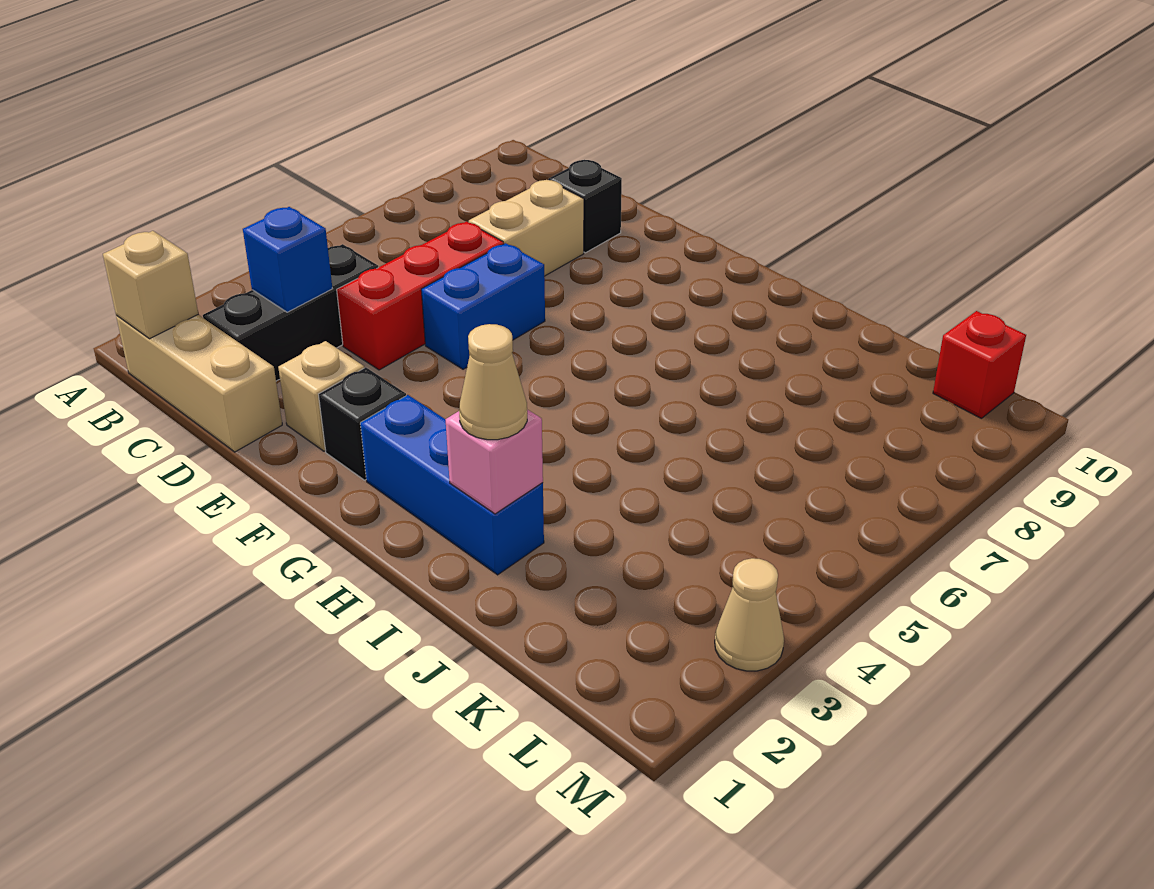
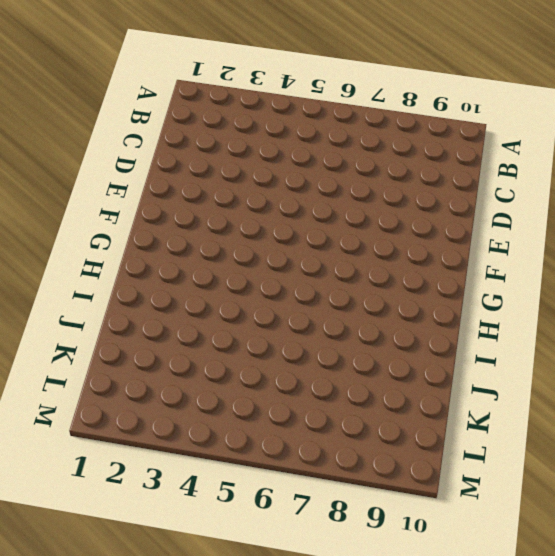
none -> tan 1x3 brick [116,315,282,452]
none -> black 1x3 brick [203,244,378,381]
none -> red 1x3 brick [337,221,504,370]

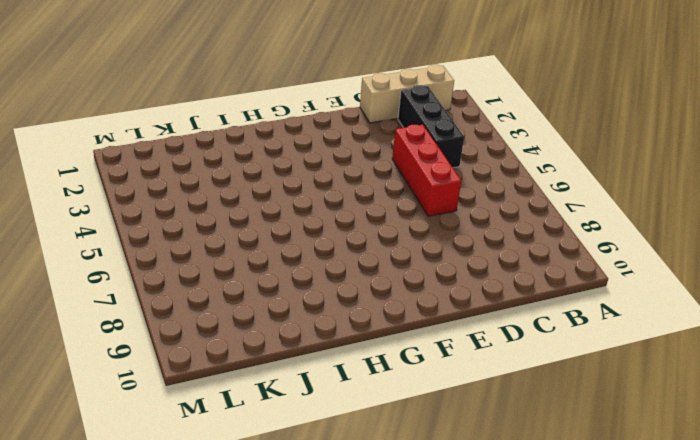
none -> tan 1x2 brick [469,180,584,276]
none -> black 1x1 brick [549,160,622,253]
none -> tan 1x1 brick [278,341,364,451]

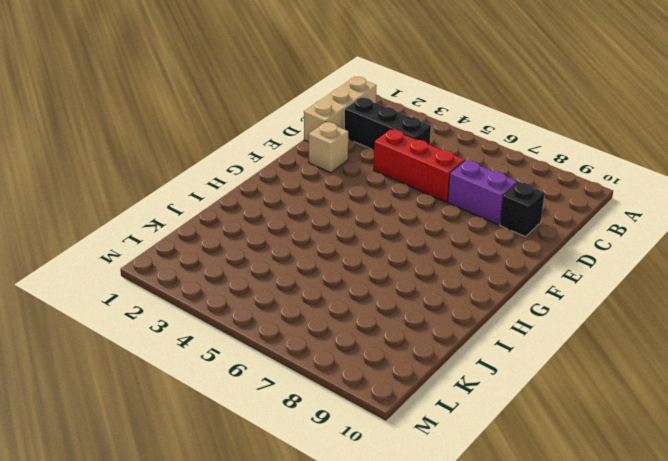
purple 1x2 brick [448,160,517,225] -> tan 1x2 brick [469,180,584,276]
none -> blue 1x2 brick [421,243,545,369]
none -> black 1x1 brick [318,367,406,480]
none -> blue 1x3 brick [360,395,544,575]

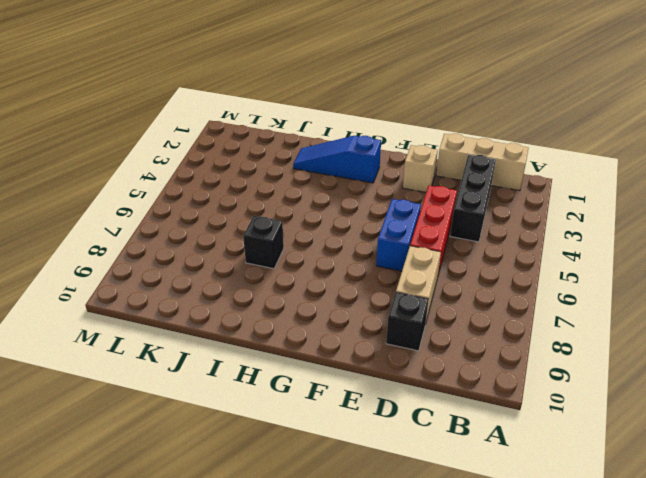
blue 1x3 slope [293,136,381,183] -> blue 1x3 brick [360,395,544,575]
black 1x1 brick [243,216,284,269] -> black 1x1 brick moved to [318,367,406,480]
none -> red 1x1 brick [933,311,1026,418]
none -> tan 1x1 cone [715,558,784,671]
none -> tan 1x1 brick [103,231,198,339]

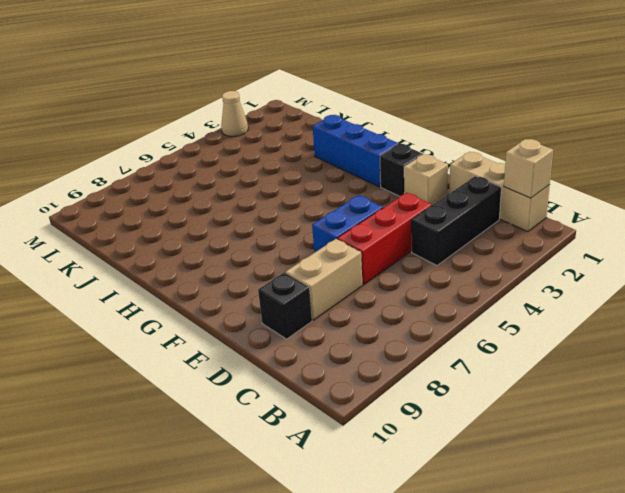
none -> red 1x1 brick [933,311,1026,418]
none -> blue 1x1 brick [243,207,332,312]
none -> pink 1x1 brick [446,410,543,514]

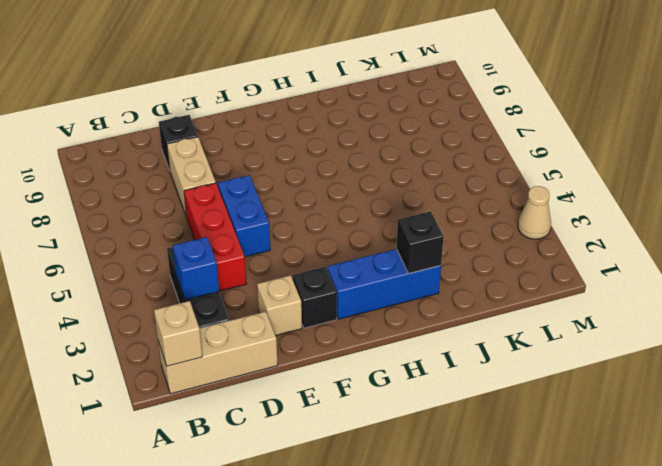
black 1x1 brick [396,211,444,273] -> pink 1x1 brick [446,410,543,514]
none -> red 1x1 brick [933,311,1026,418]
none -> tan 1x1 cone [459,324,527,440]

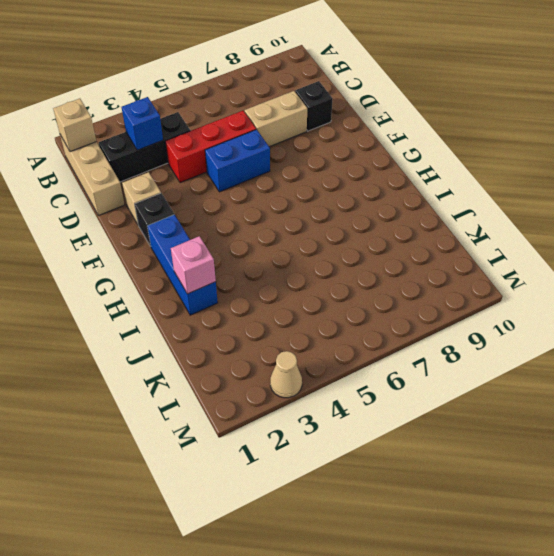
none -> red 1x1 brick [933,311,1026,418]
none -> tan 1x1 cone [459,324,527,440]

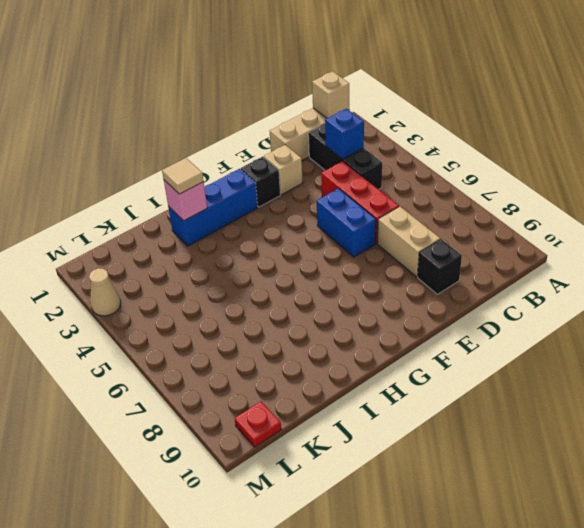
tan 1x1 tile [162,158,204,194] -> tan 1x1 cone [459,324,527,440]
red 1x1 plate [235,402,281,447] -> red 1x1 brick [933,311,1026,418]

